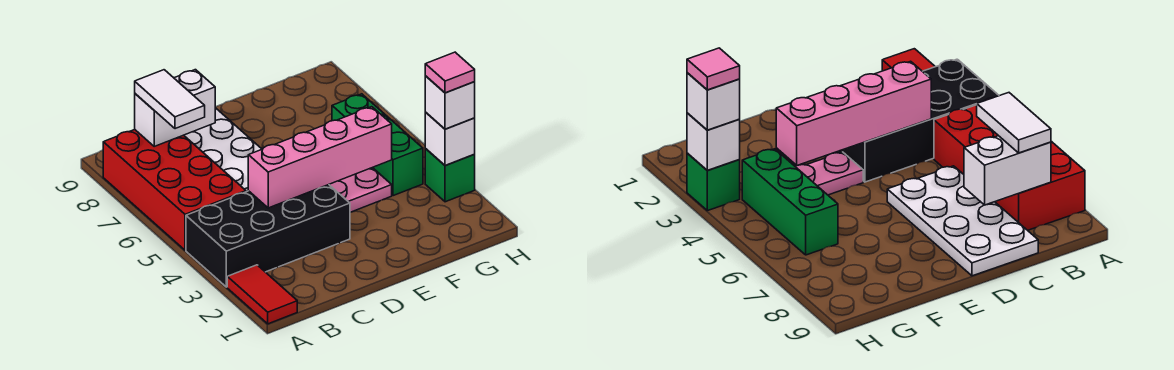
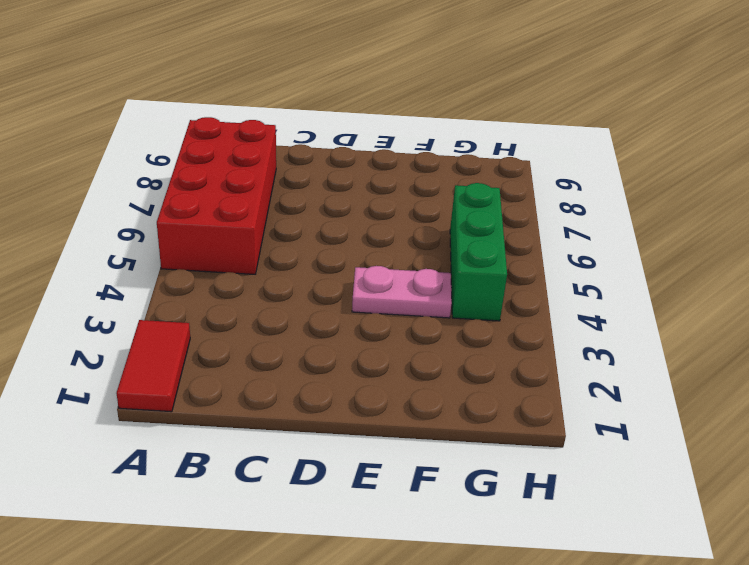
none -> black 2x4 brick [186,185,350,287]
none -> white 2x4 plate [184,108,262,192]
none -> green 1x1 brick [425,149,475,202]

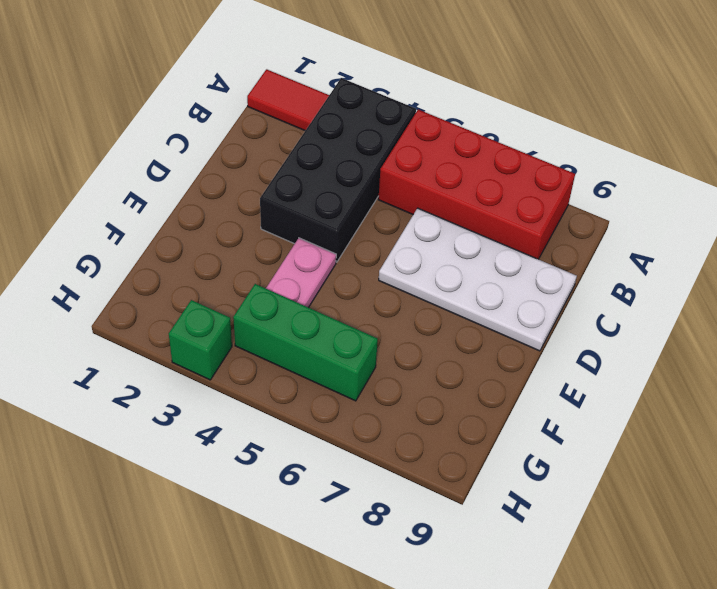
none -> white 1x2 brick [135,70,215,146]
none -> pink 1x4 brick [248,107,392,208]
none -> white 1x1 brick [425,112,475,166]

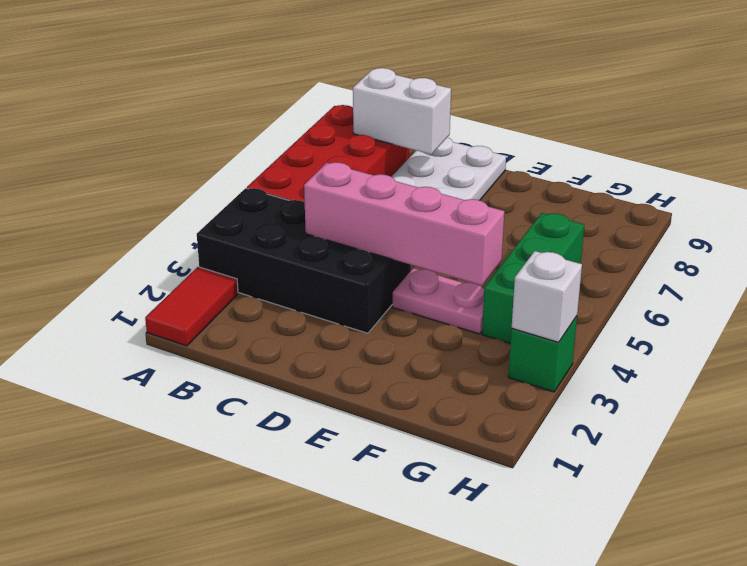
none -> white 1x2 tile [135,70,205,129]
none -> white 1x1 brick [425,76,475,129]
none -> pink 1x1 tile [425,52,475,93]

